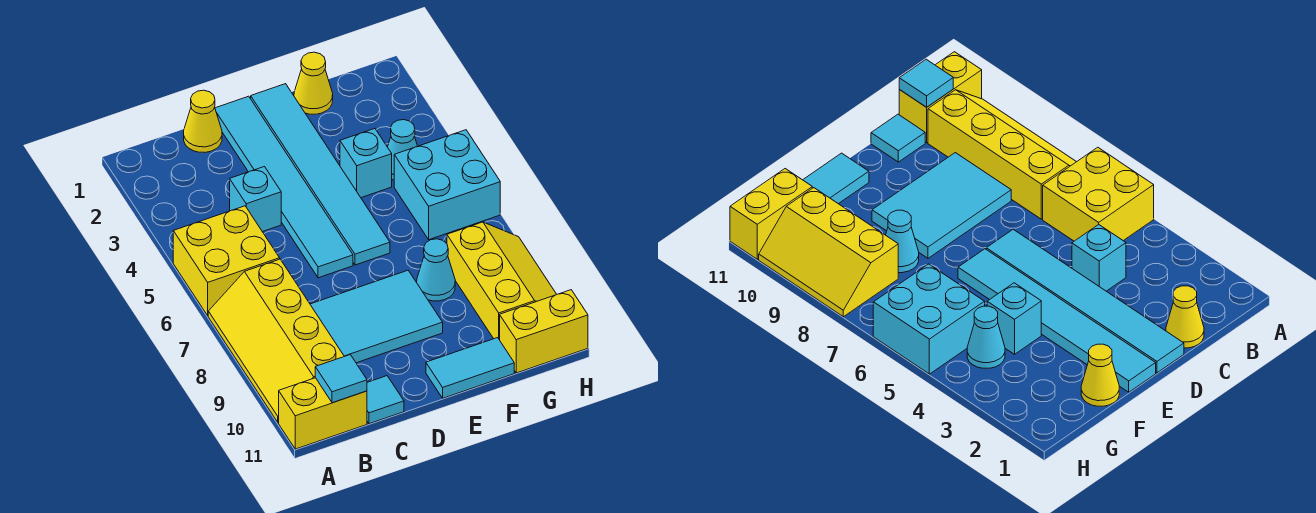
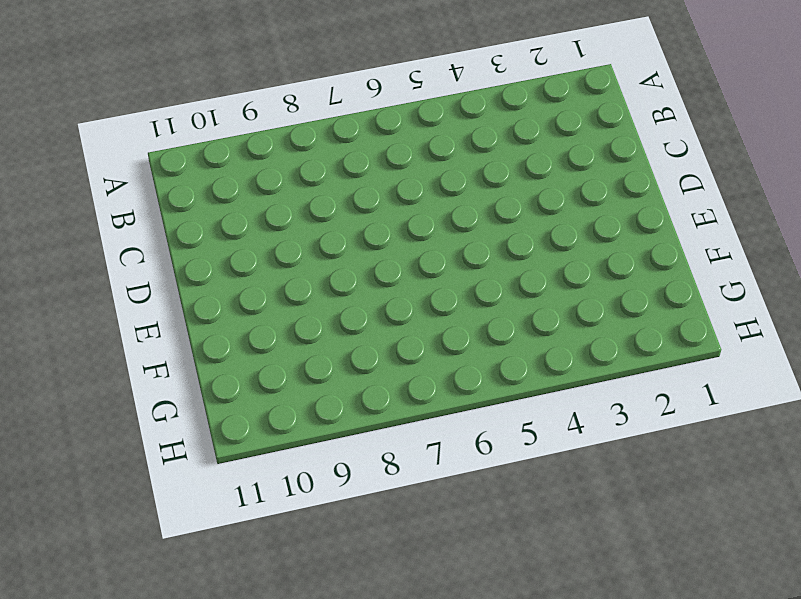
none -> yellow 2x2 brick [173,206,280,316]
none -> yellow 2x4 slope [208,259,344,422]
none -> yellow 1x2 brick [279,378,367,449]

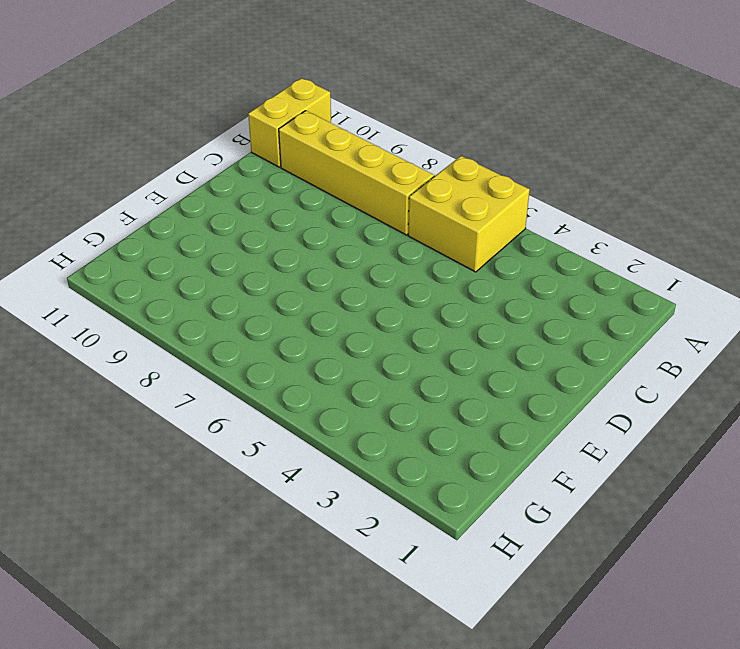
none -> yellow 1x1 cone [184,90,222,152]
none -> cyan 1x1 brick [230,167,281,232]
none -> cyan 2x3 tile [310,270,443,363]

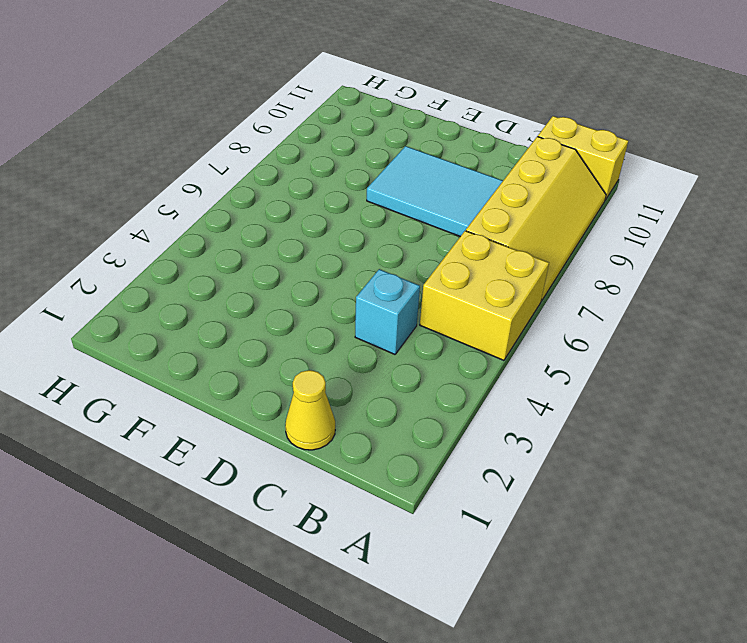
none -> cyan 1x1 tile [367,376,404,424]
none -> cyan 1x6 tile [215,96,353,278]
none -> cyan 1x6 tile [251,84,390,265]

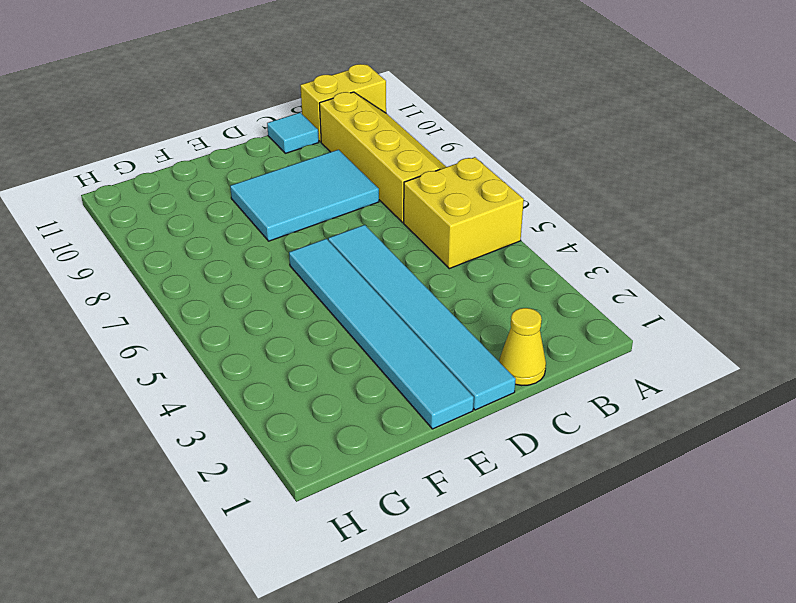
none -> cyan 1x1 brick [230,167,281,232]
none -> cyan 1x2 tile [426,338,514,398]
none -> yellow 1x1 cone [294,52,333,114]

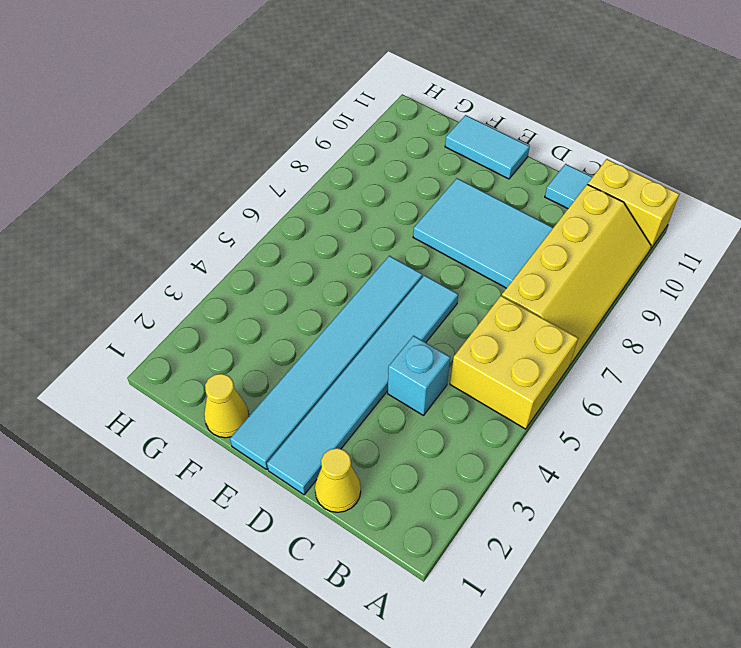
none -> cyan 1x1 brick [340,129,392,198]
none -> cyan 1x1 cone [417,239,455,301]
none -> cyan 1x1 cone [388,120,417,180]

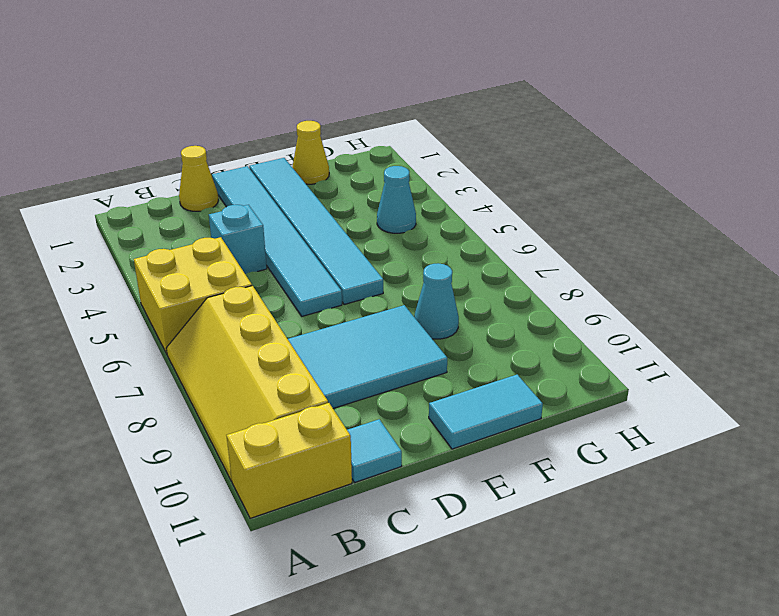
none -> cyan 1x1 brick [340,129,392,198]
none -> cyan 2x2 brick [394,130,500,240]
none -> yellow 2x3 slope [447,222,557,340]

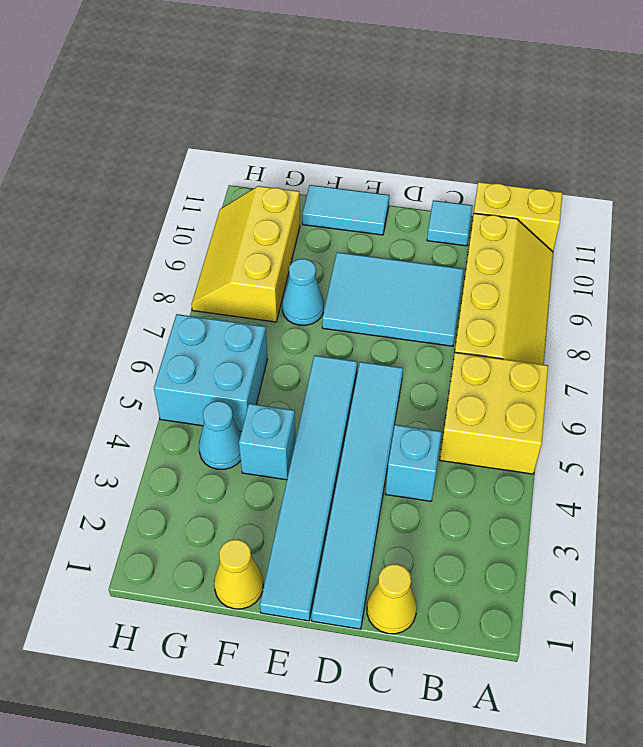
none -> yellow 1x2 brick [500,290,588,373]
none -> cyan 1x1 tile [315,355,367,403]

